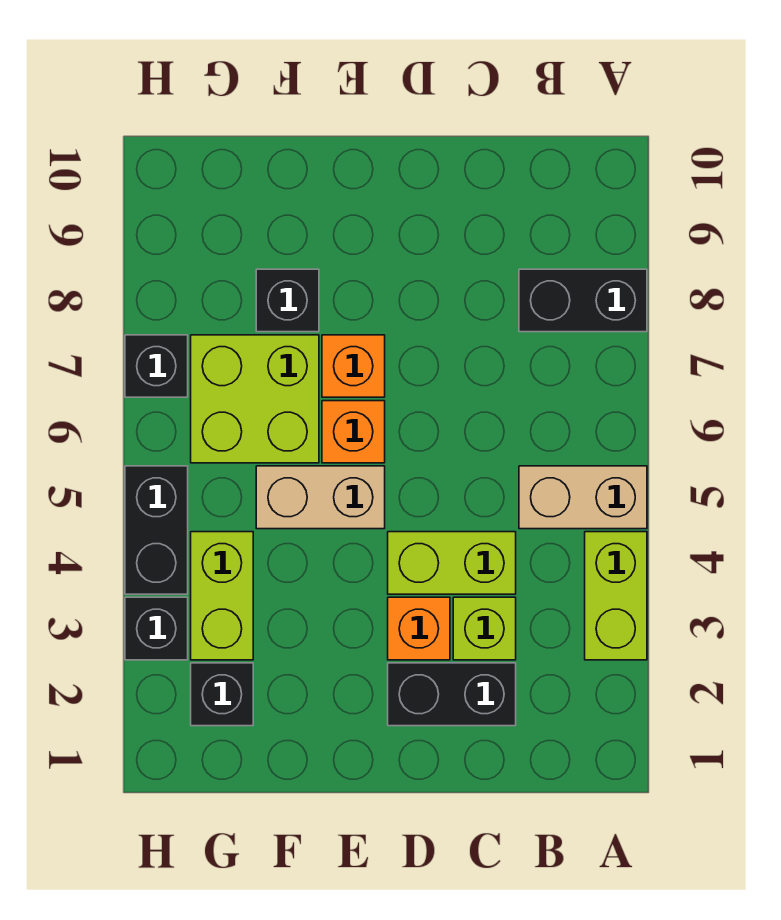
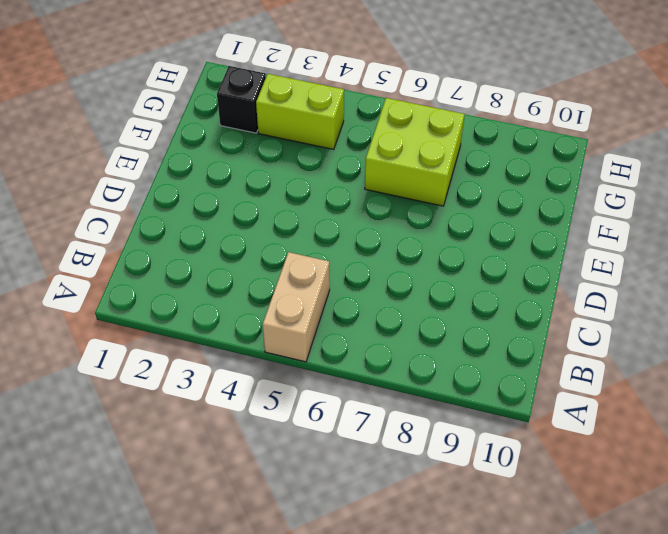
none -> lime 1x2 brick [585,532,647,660]
none -> black 1x2 brick [519,269,647,332]
none -> black 1x2 brick [388,663,516,726]

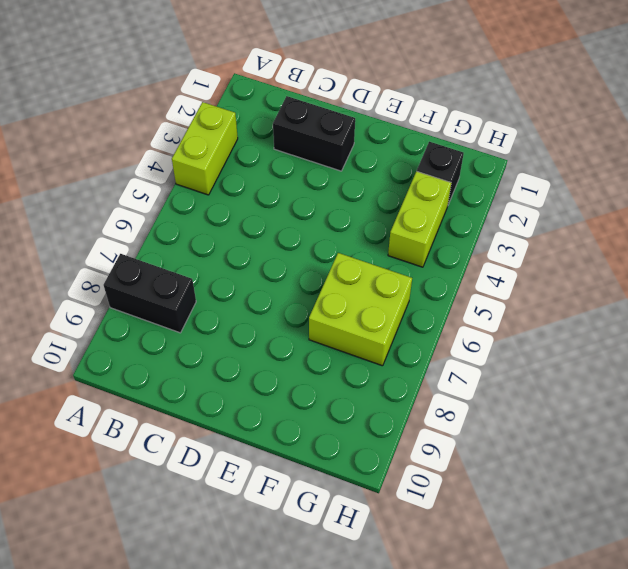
none -> tan 1x2 brick [519,466,647,529]
none -> lime 1x1 brick [453,597,516,660]
none -> lime 1x2 brick [388,532,516,594]

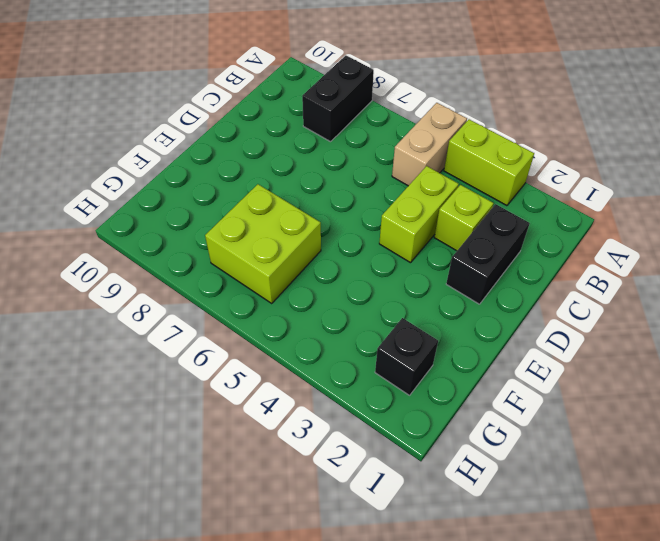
none -> orange 1x1 brick [388,597,450,660]
none -> tan 1x2 brick [256,466,385,529]
none -> orange 1x1 brick [322,401,385,463]

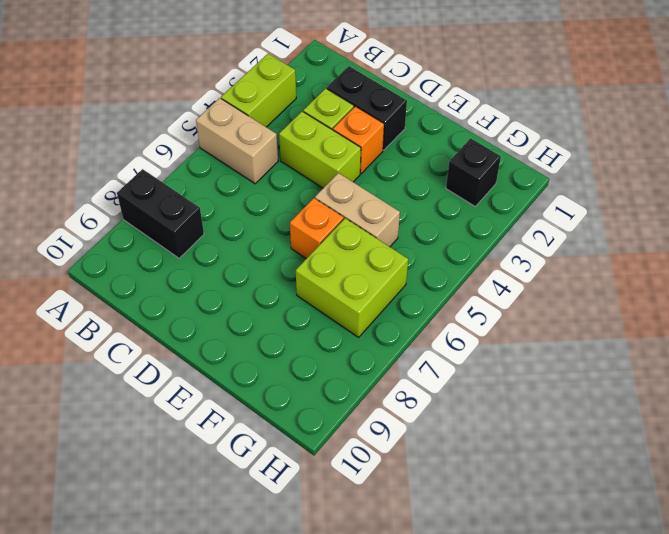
none -> orange 1x1 brick [322,335,385,397]
none -> black 1x1 brick [256,269,319,332]
none -> lime 1x2 brick [191,532,253,660]

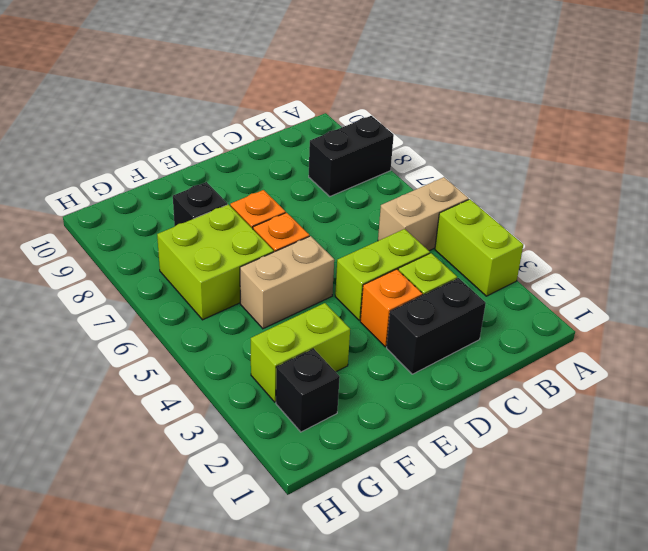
lime 1x2 brick [251,303,350,402] -> lime 1x2 brick turned to [191,532,253,660]
none -> black 1x1 brick [125,597,188,660]
none -> black 1x2 brick [125,466,188,594]
none -> black 1x1 brick [125,335,188,397]

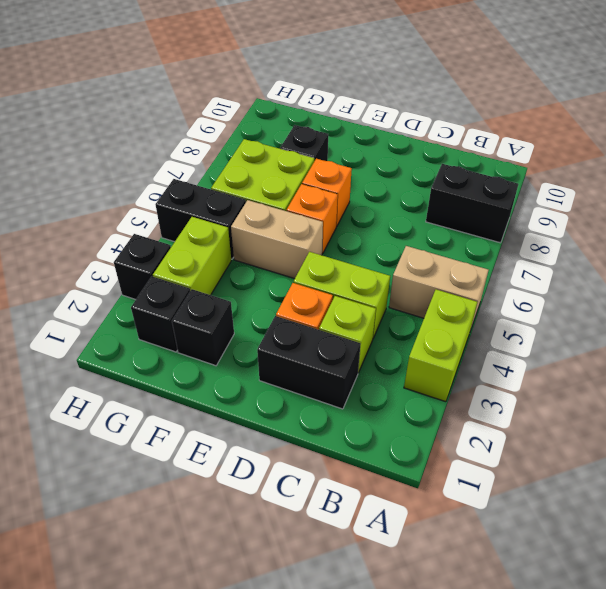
black 1x1 brick [172,289,234,366] -> black 1x1 brick moved to [125,335,188,397]
black 1x2 brick [155,179,246,259] -> black 1x2 brick turned to [125,466,188,594]

